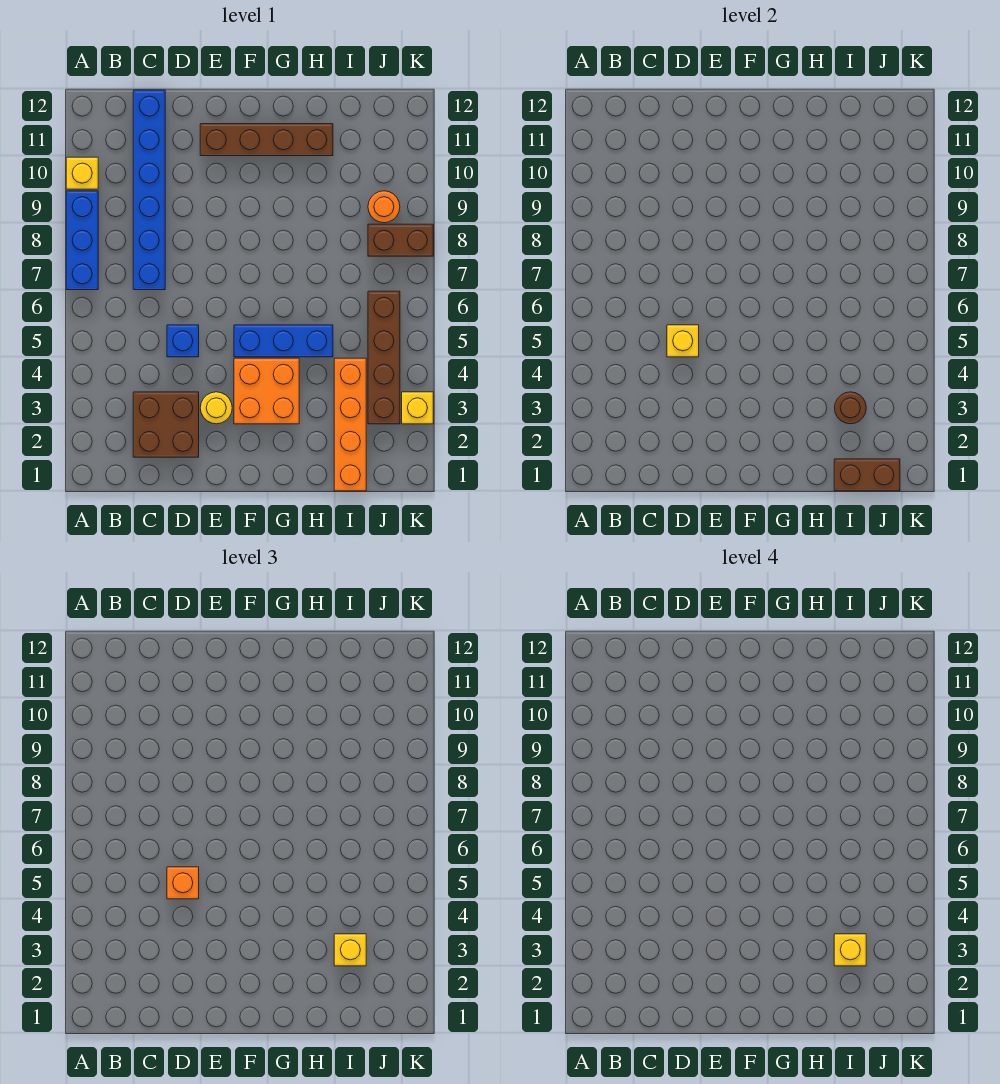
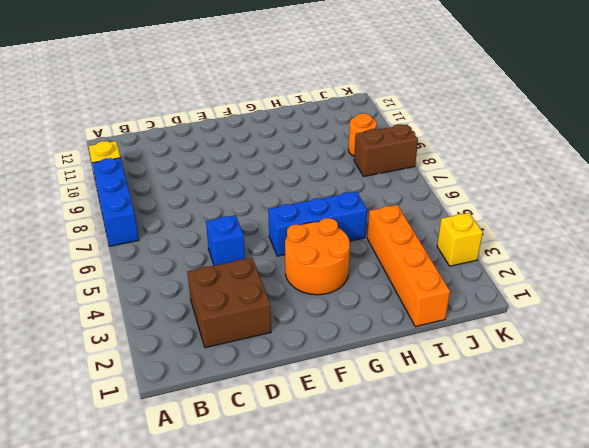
orange 2x2 round brick [285,218,350,295] -> orange 2x2 brick [234,358,299,424]
none -> blue 1x6 brick [133,90,165,290]
none -> yellow 1x1 round brick [200,392,232,424]
none -> brown 1x4 brick [200,124,333,156]

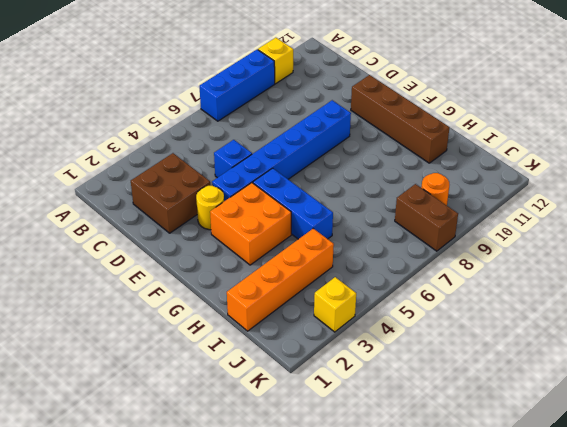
blue 1x6 brick [212,100,351,201] -> blue 1x6 brick moved to [133,90,165,290]
none -> brown 1x4 brick [368,291,400,424]
none -> yellow 1x1 brick [667,325,699,357]
none -> brown 1x2 brick [834,459,900,491]

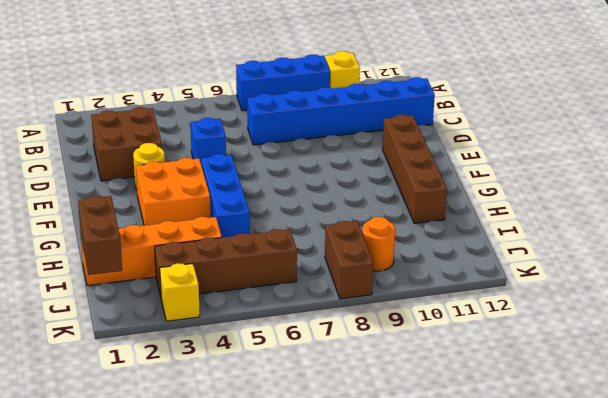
none -> yellow 1x1 brick [667,325,699,357]
none -> brown 1x1 round brick [835,392,866,424]
none -> orange 1x1 brick [167,867,199,899]

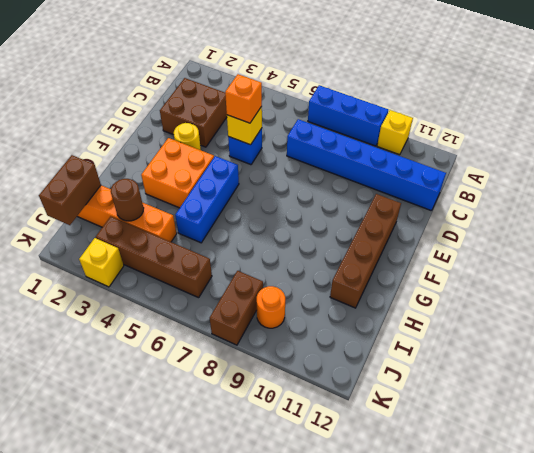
none -> yellow 1x1 brick [334,934,366,966]
none -> yellow 1x1 brick [834,934,866,966]

